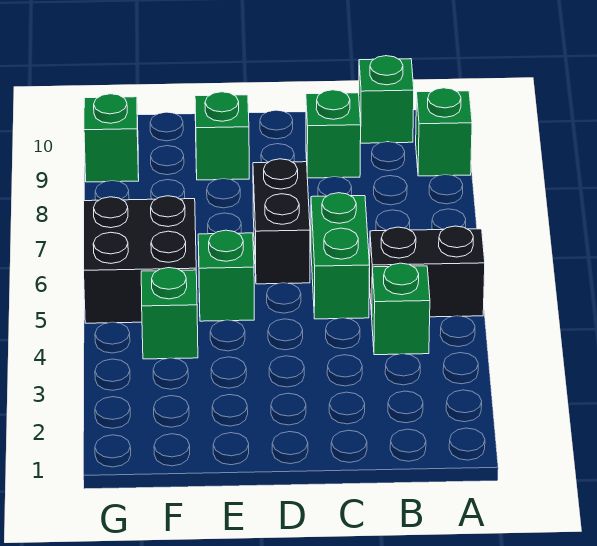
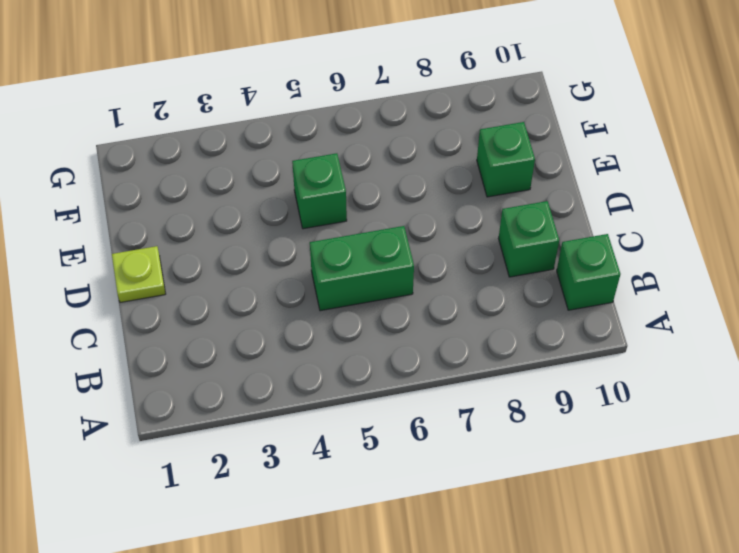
lime 1x1 plate [112,246,166,302] -> none
none -> black 1x2 brick [370,226,485,317]
none -> green 1x1 brick [416,88,472,176]
none -> green 1x1 brick [372,263,430,355]

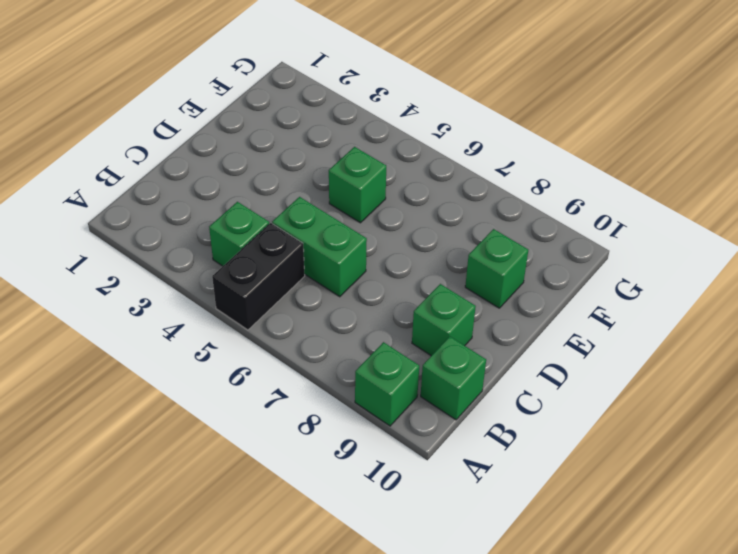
none -> black 1x2 brick [253,159,310,284]
none -> green 1x1 brick [141,268,198,359]
none -> black 2x2 brick [84,196,196,323]

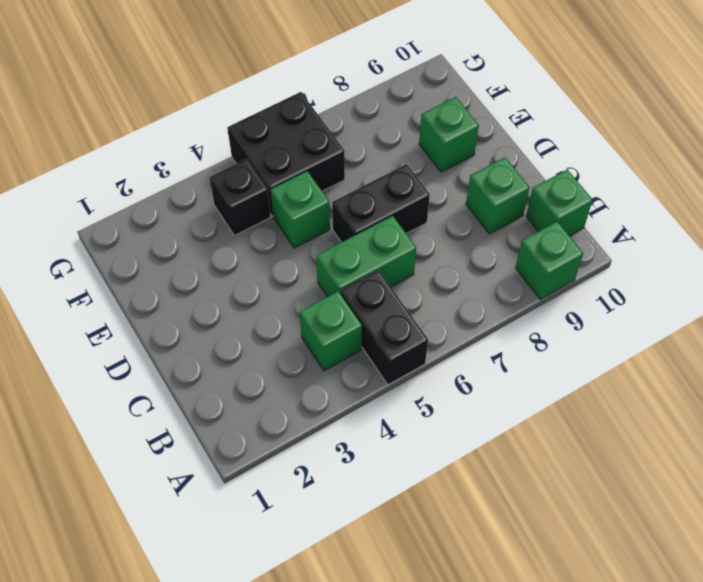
black 1x1 brick [210,159,270,236] -> green 1x1 brick [141,268,198,359]
none -> green 1x1 brick [84,94,139,182]

